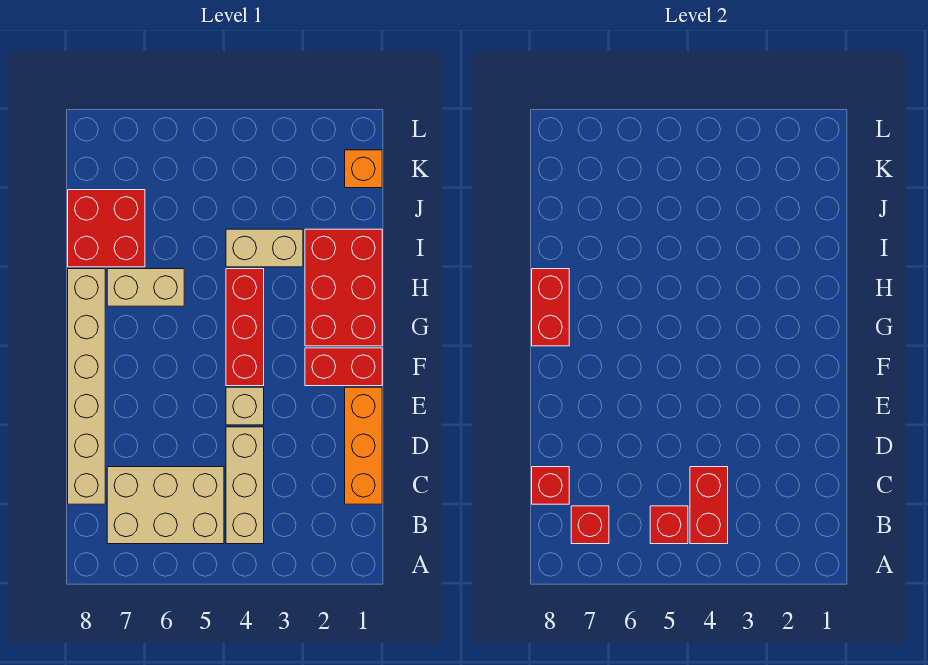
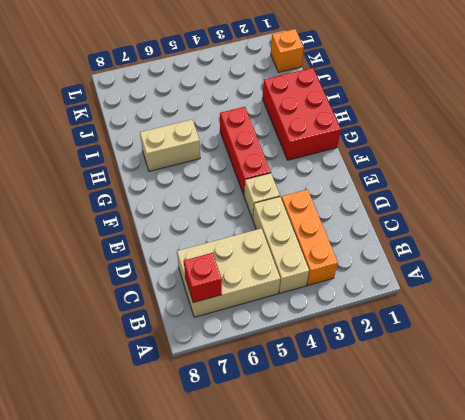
orange 1x3 brick [281,189,338,285] -> orange 1x3 brick moved to [345,387,382,504]
none -> tan 1x6 brick [68,269,105,504]
none -> red 1x2 brick [305,348,382,386]
none -> tan 1x2 brick [226,229,303,267]

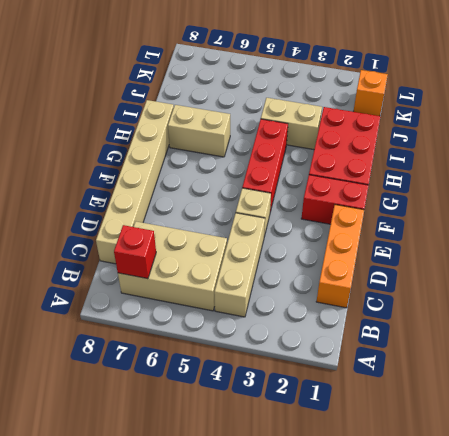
none -> red 2x2 brick [68,190,145,267]
none -> red 1x2 brick [690,467,728,544]
none -> red 1x1 brick [650,506,688,544]

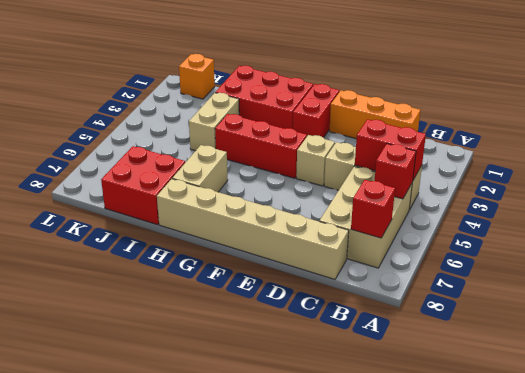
none -> red 1x1 brick [532,467,569,504]
none -> red 1x2 brick [532,269,569,346]

